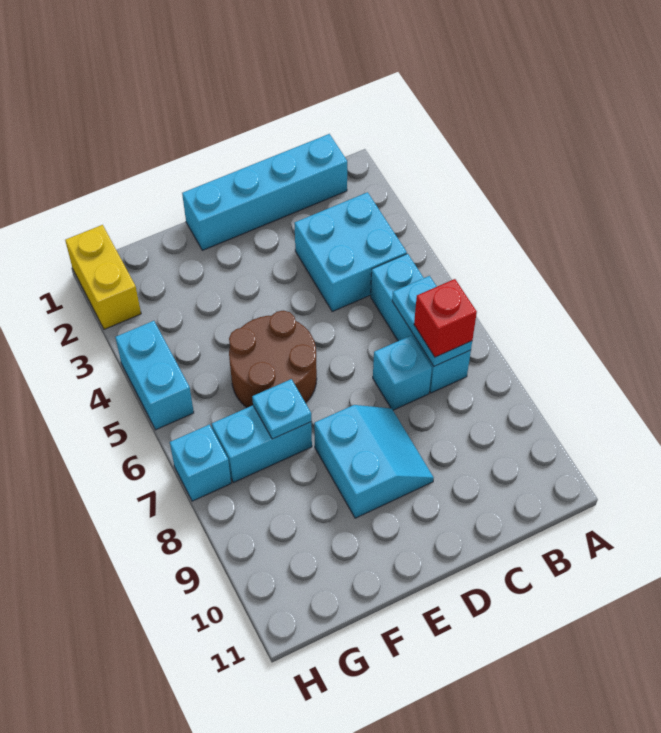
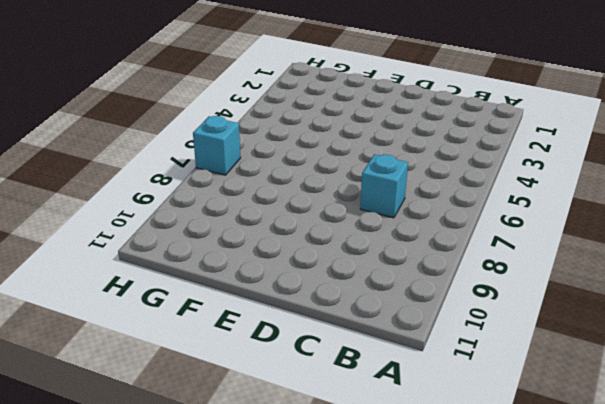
none -> cyan 1x4 brick [182,134,347,250]
none -> cyan 2x2 brick [294,192,407,311]
none -> cyan 1x3 brick [371,254,471,393]

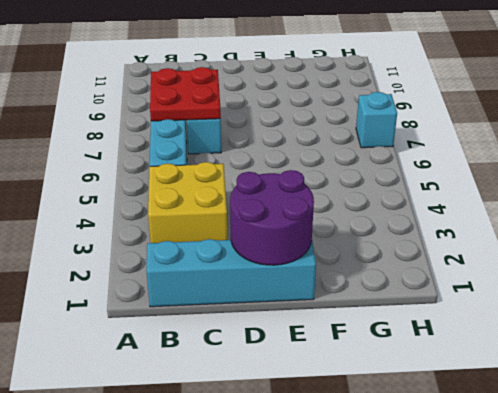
yellow 2x2 brick [148,162,227,243] -> cyan 2x2 brick [294,192,407,311]
red 2x2 plate [150,67,221,121] -> cyan 1x2 plate [392,276,472,366]
purple 2x2 round brick [230,170,314,265] -> none
none -> cyan 2x2 slope [314,405,434,518]
none -> brown 2x2 round brick [229,311,317,408]
none -> cyan 1x2 brick [212,405,312,482]

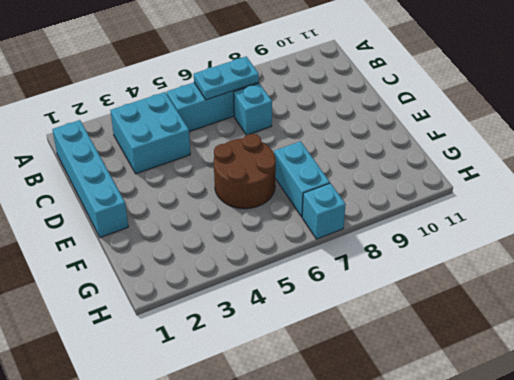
none -> cyan 2x2 slope [314,405,434,518]
none -> yellow 1x2 brick [65,225,141,329]
none -> cyan 1x2 brick [115,321,194,430]

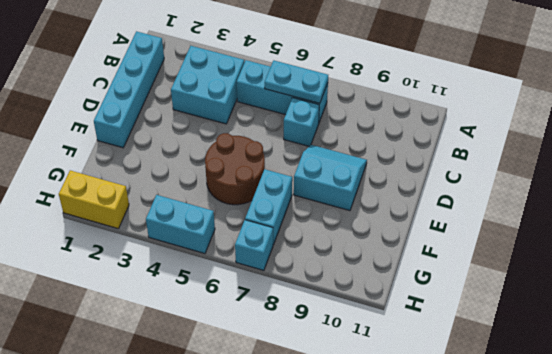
none -> cyan 1x1 plate [252,379,311,439]
none -> red 1x1 brick [414,279,477,357]

